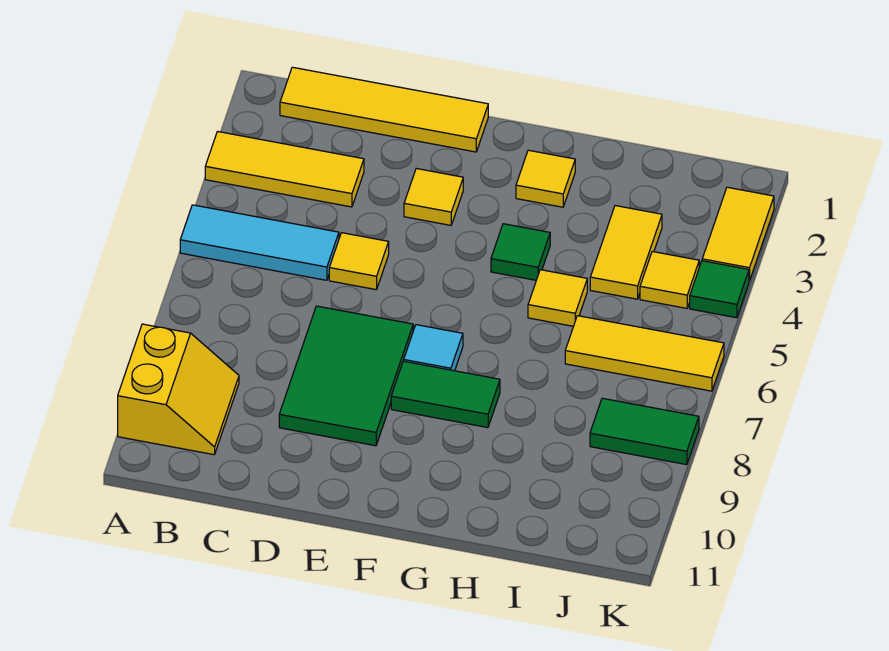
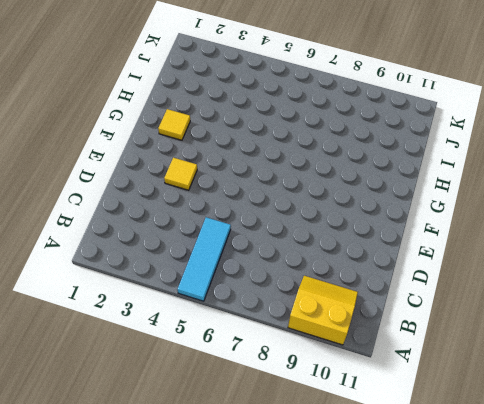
none -> yellow 1x3 tile [205,131,364,207]
none -> yellow 1x4 tile [280,67,488,152]
none -> yellow 1x1 tile [329,233,389,290]

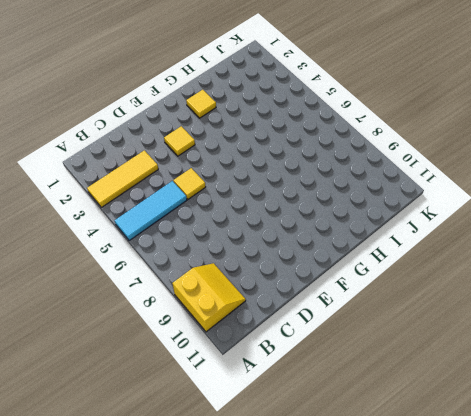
none -> yellow 1x4 tile [280,67,488,152]
none -> green 2x3 tile [279,306,413,446]
none -> cyan 1x1 tile [404,325,463,371]

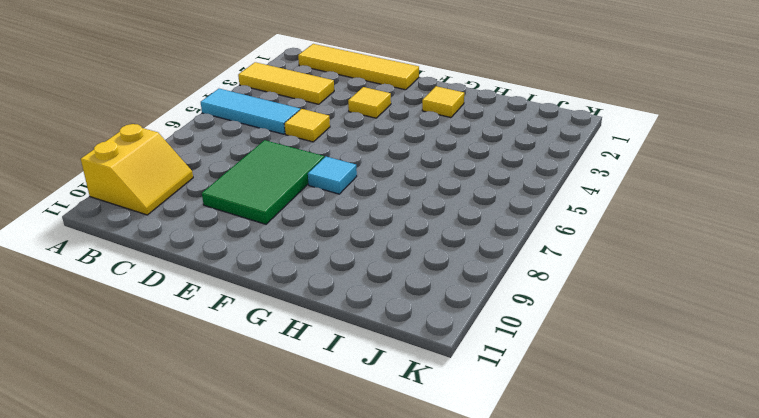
none -> green 1x2 tile [391,361,500,428]
none -> green 1x1 tile [491,224,550,280]
none -> yellow 1x1 tile [528,270,587,326]

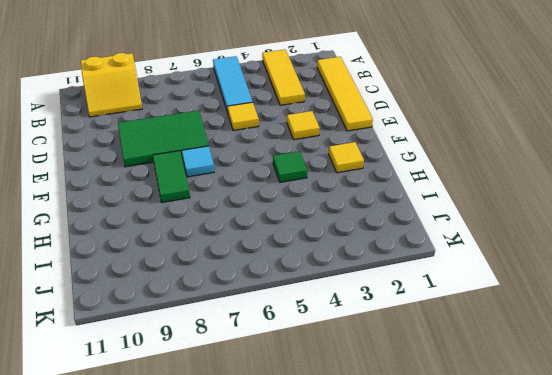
none -> yellow 1x1 tile [528,270,587,326]
none -> yellow 1x2 tile [590,206,662,299]
none -> yellow 1x3 tile [565,316,724,391]

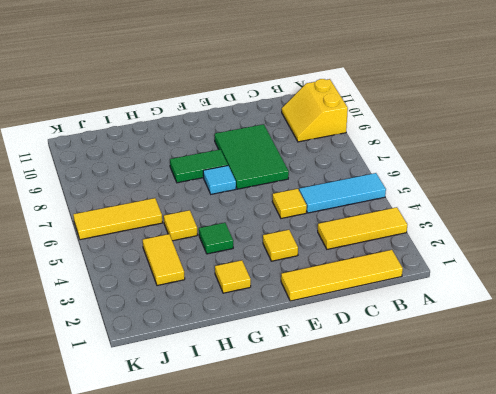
none -> yellow 1x1 tile [640,252,699,308]
none -> green 1x2 tile [590,398,699,465]
none -> yellow 1x2 tile [702,187,774,281]

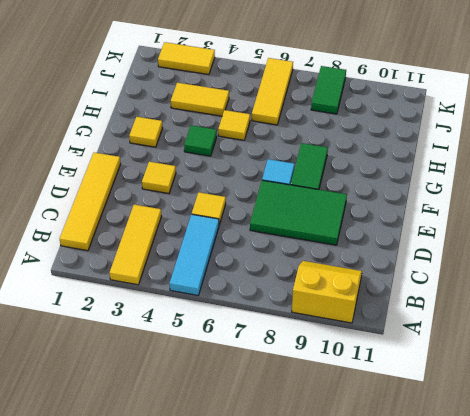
none -> yellow 1x1 tile [640,252,699,308]
none -> green 1x1 tile [690,261,749,318]

